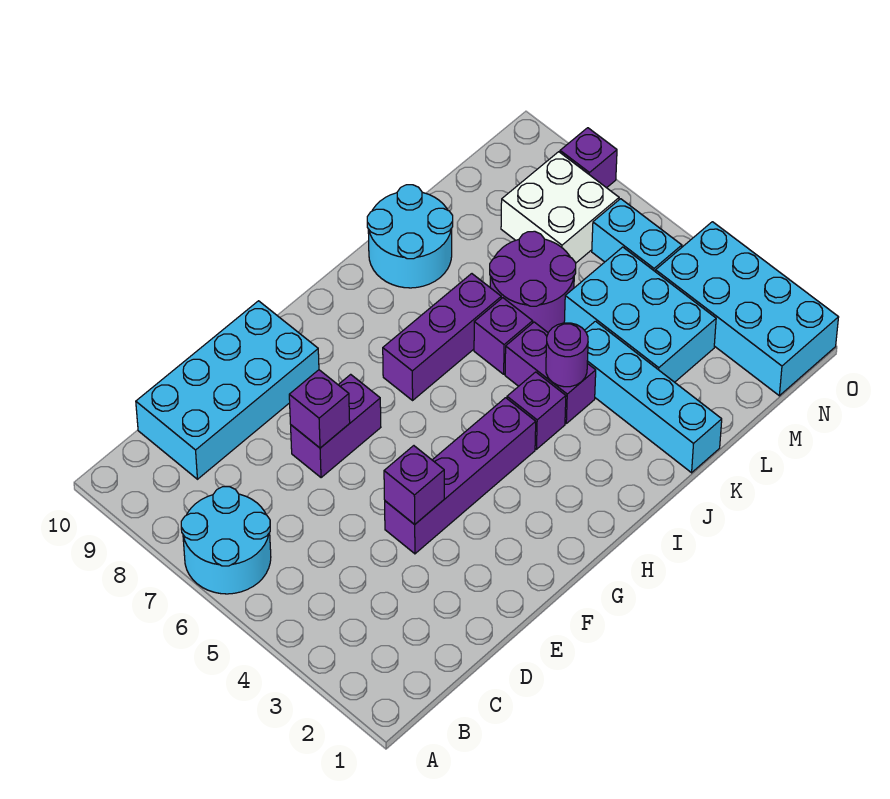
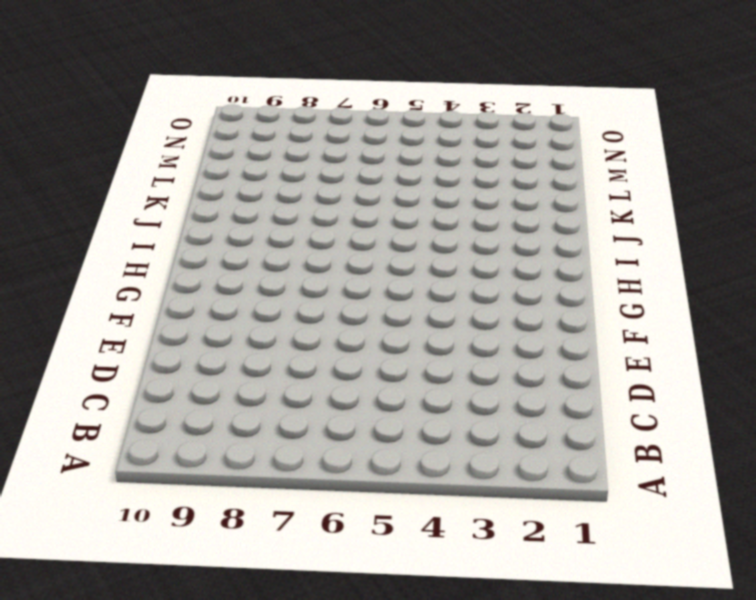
none -> cyan 2x2 round brick [181,487,271,594]
none -> cyan 2x4 brick [136,301,319,479]
none -> purple 1x4 brick [385,398,536,554]

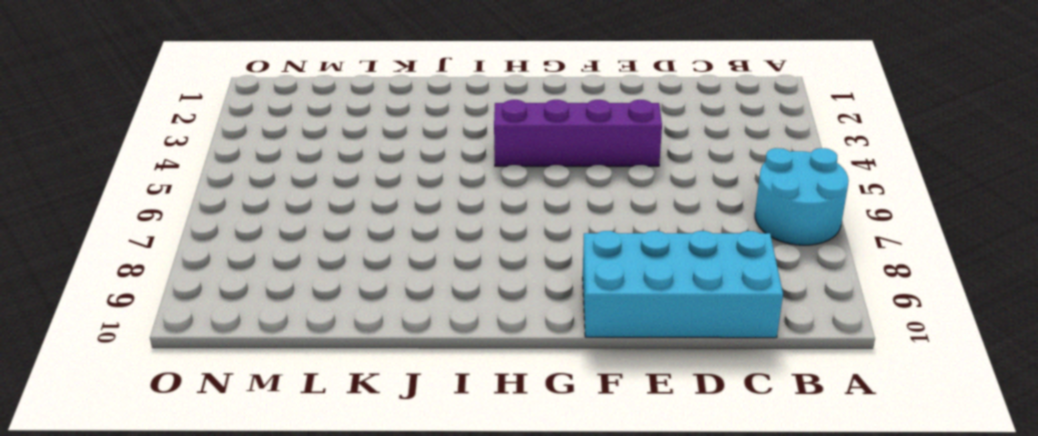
none -> purple 1x2 brick [291,374,381,478]
none -> purple 1x3 brick [383,274,501,400]
none -> purple 1x1 brick [507,372,566,449]

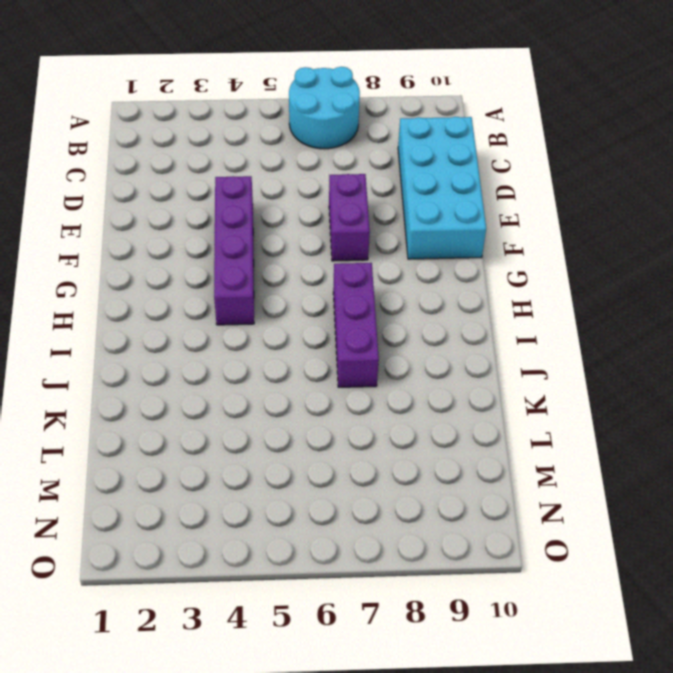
none -> purple 1x1 brick [507,372,566,449]
none -> purple 1x2 brick [505,322,596,423]
none -> purple 1x1 brick [474,298,533,374]

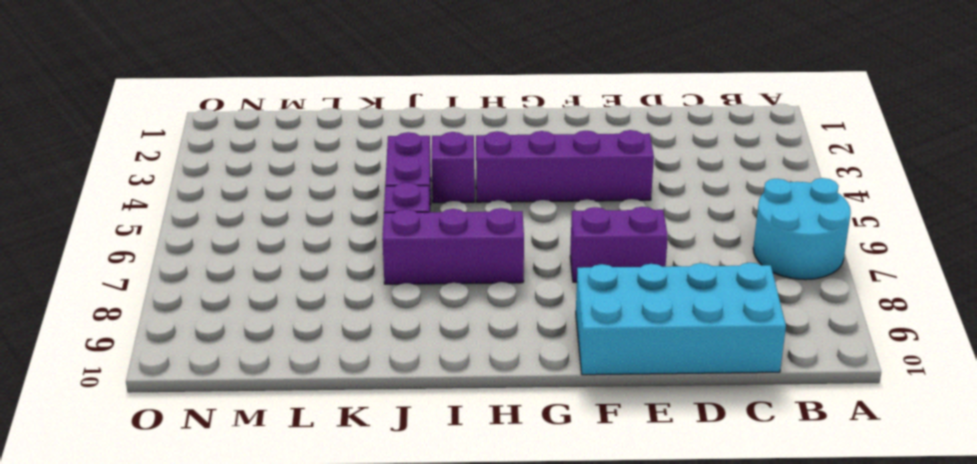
none -> cyan 2x2 round brick [367,185,453,288]
none -> cyan 1x4 brick [585,321,722,473]
none -> purple 2x2 round brick [490,231,576,332]

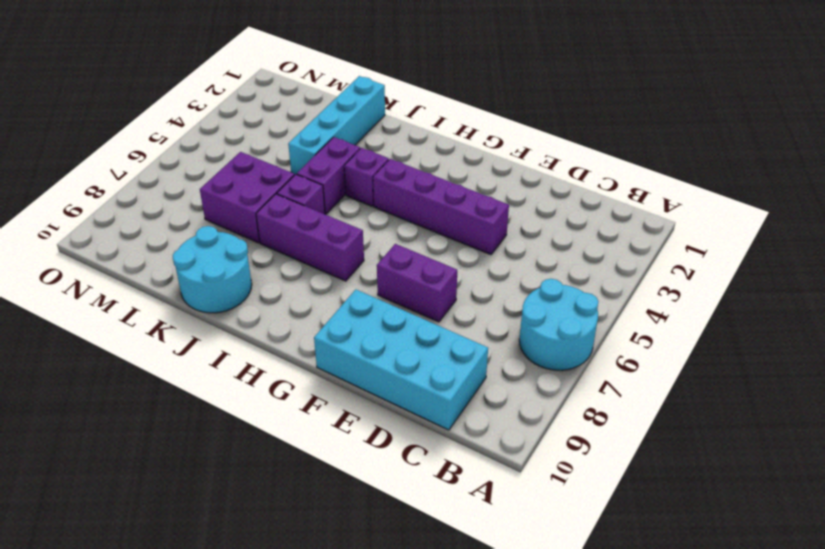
purple 2x2 brick [200,152,294,243] -> purple 2x2 round brick [490,231,576,332]
none -> cyan 2x3 brick [564,247,716,382]
none -> white 2x2 brick [501,152,619,263]
none -> cyan 2x4 brick [656,222,839,396]

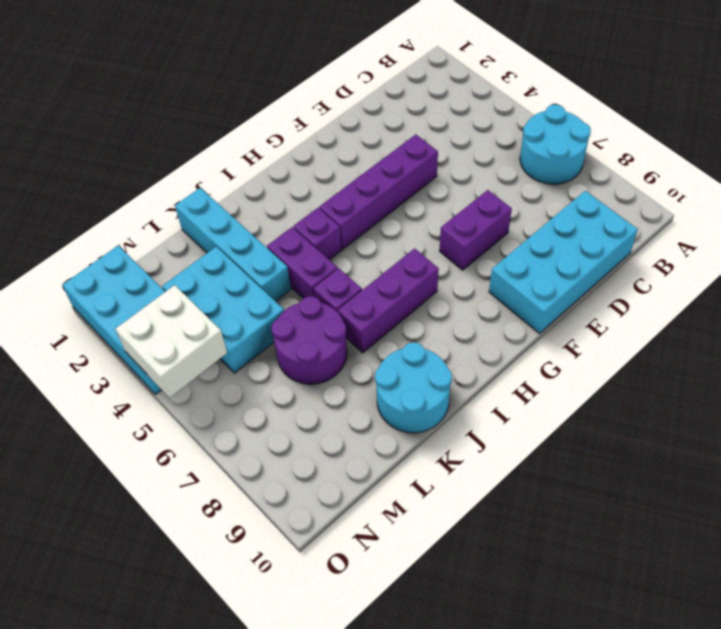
white 2x2 brick [116,285,227,398] -> white 2x2 brick moved to [501,152,619,263]
none -> cyan 1x2 brick [592,199,682,272]
none -> purple 1x1 brick [560,128,617,188]
none -> purple 1x1 brick [384,446,444,524]

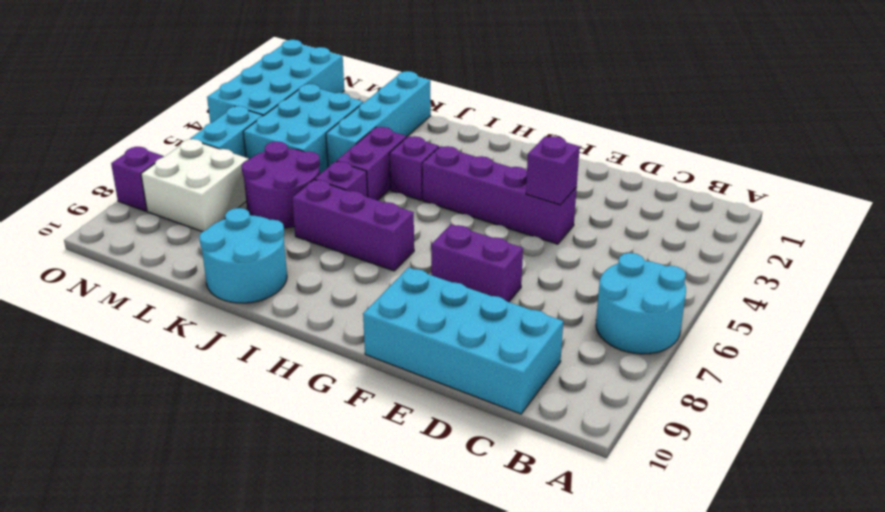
none -> purple 1x1 brick [289,370,350,448]
none -> purple 1x1 round brick [546,323,588,387]

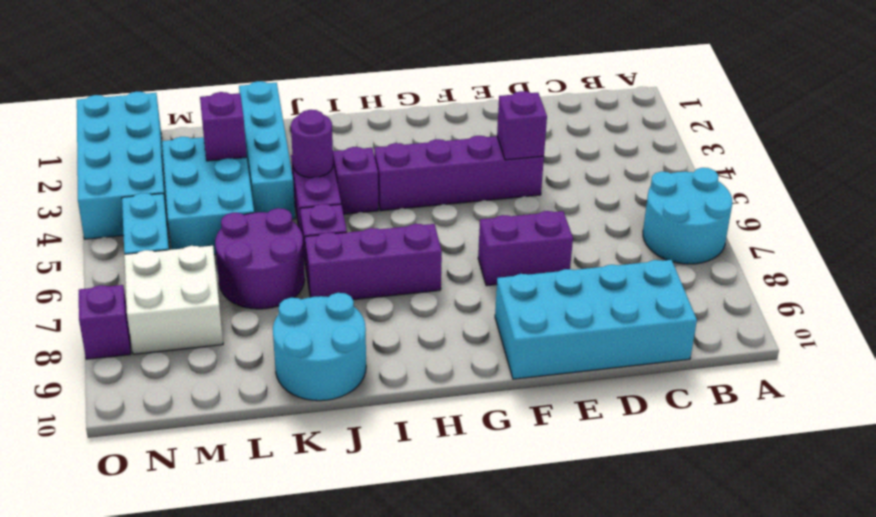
purple 1x1 brick [200,92,247,161] -> purple 1x1 brick moved to [289,370,350,448]

